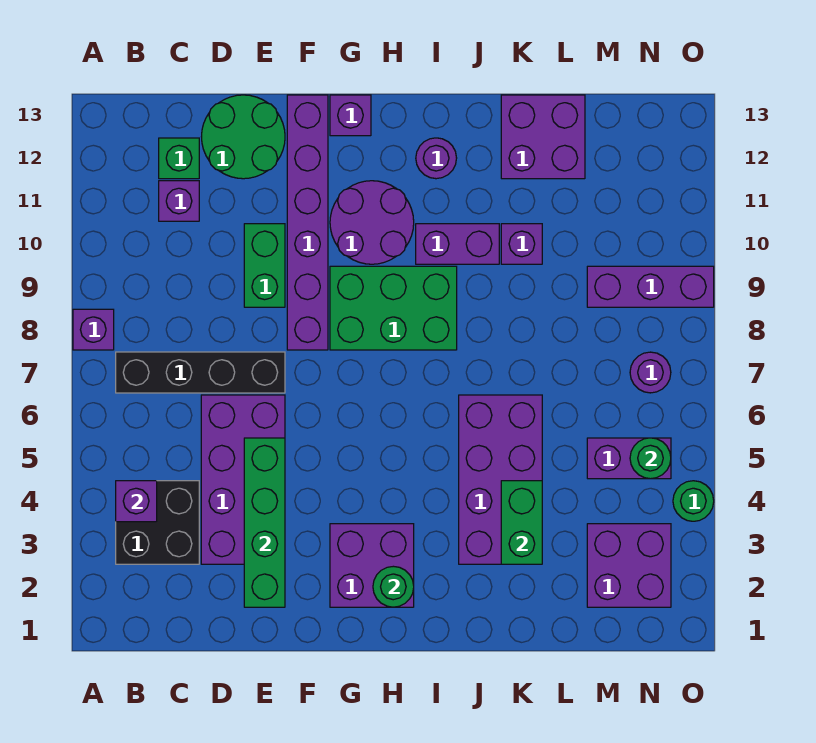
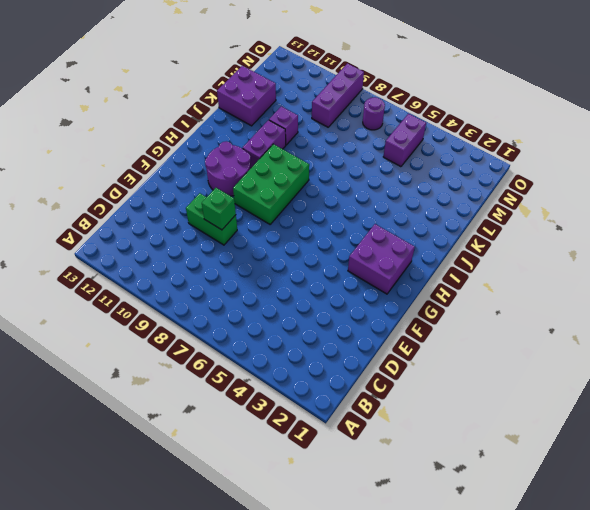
green 1x1 brick [202,188,236,230] -> green 1x1 brick moved to [159,138,199,179]
none -> purple 1x1 brick [73,309,114,350]
none -> black 2x2 brick [116,481,199,564]
none -> black 1x4 brick [116,352,285,393]

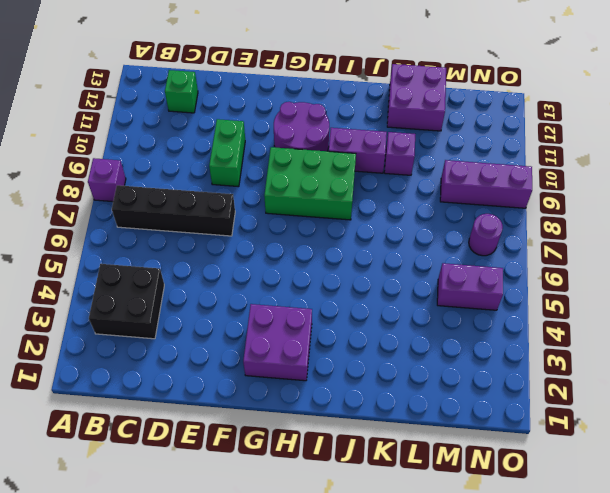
none -> purple 1x1 brick [159,181,199,221]
none -> purple 2x4 brick [201,395,285,564]
none -> green 2x2 round brick [202,95,285,179]

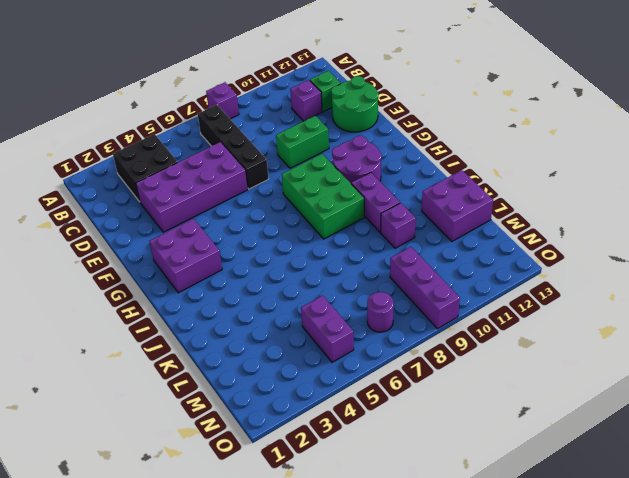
none -> purple 1x6 brick [287,95,328,350]
none -> purple 1x1 brick [330,95,371,136]
none -> purple 1x1 round brick [416,138,457,179]

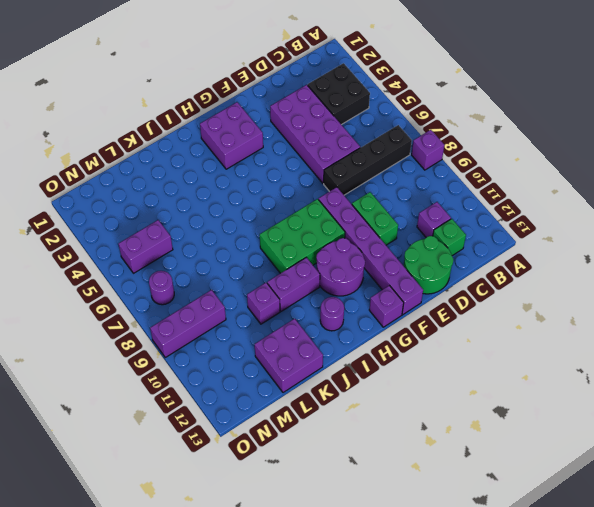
none -> purple 2x4 brick [459,395,542,564]
none -> purple 2x2 brick [587,524,671,607]
none -> green 1x1 round brick [673,481,714,521]

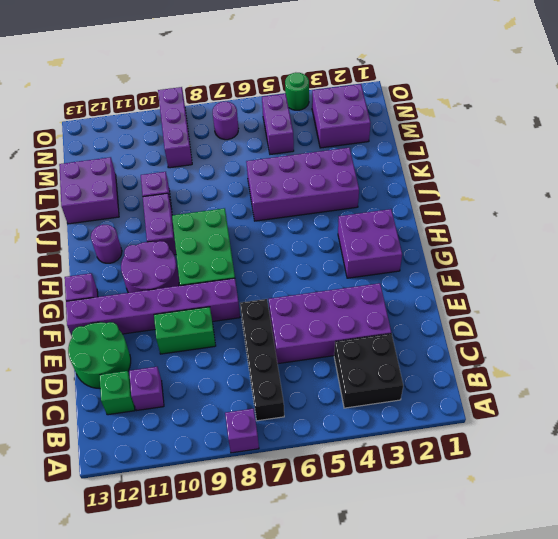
none -> purple 1x1 brick [116,481,157,522]
none -> green 1x4 brick [244,438,285,607]
none -> green 1x1 round brick [373,566,414,607]

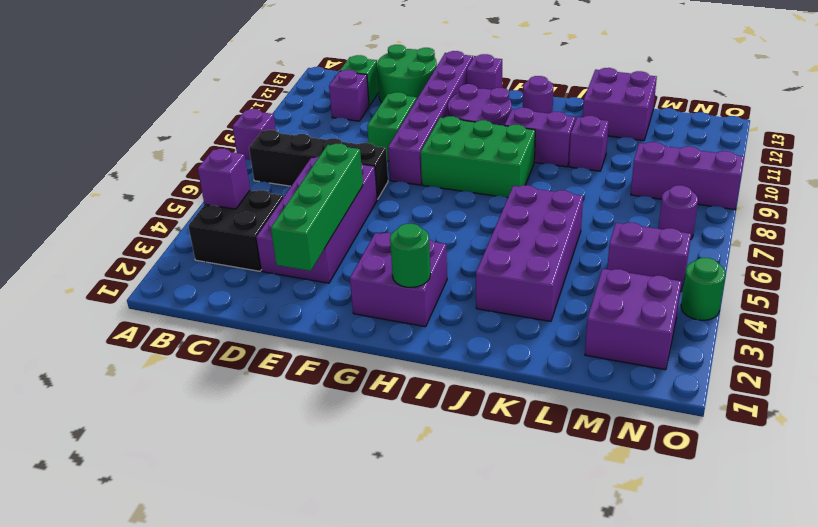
none -> green 1x2 brick [501,481,542,564]
none -> green 1x1 round brick [630,438,671,479]

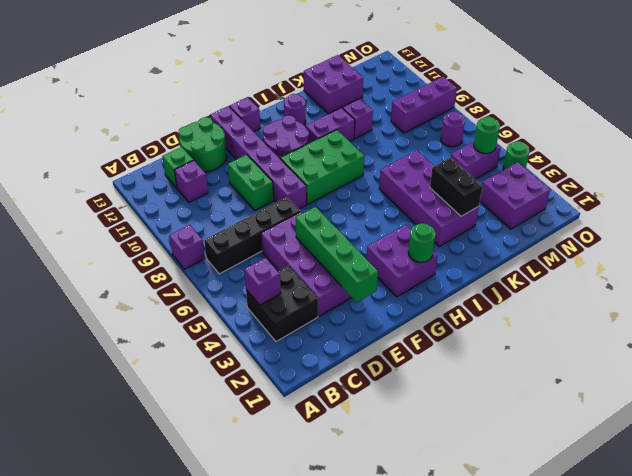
black 1x2 brick [430,158,482,216] -> green 1x2 brick [501,481,542,564]

